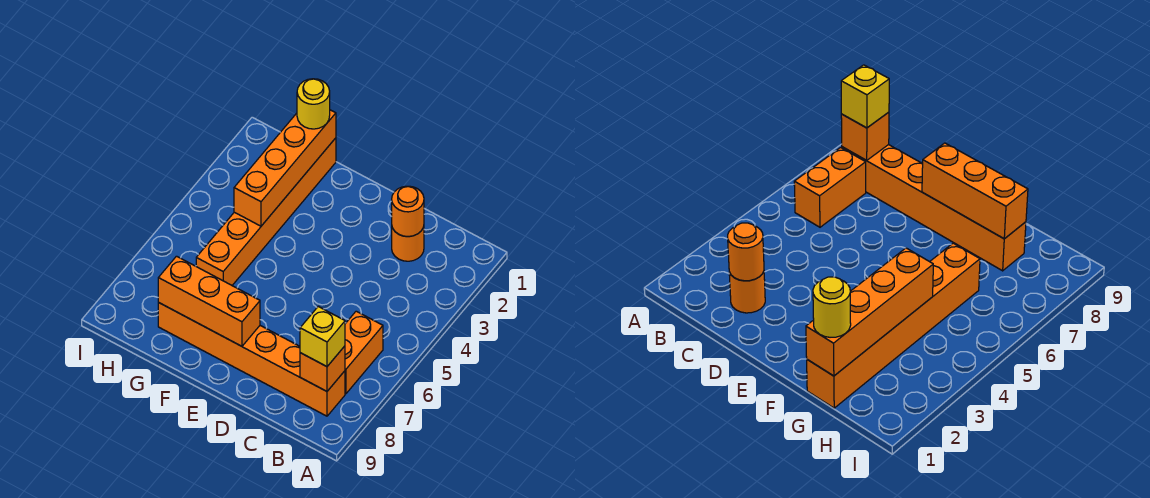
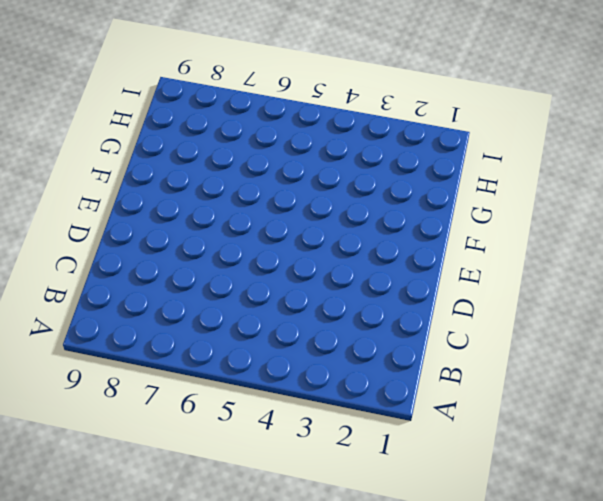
none -> orange 1x2 brick [345,311,383,394]
none -> orange 1x6 brick [158,302,345,416]

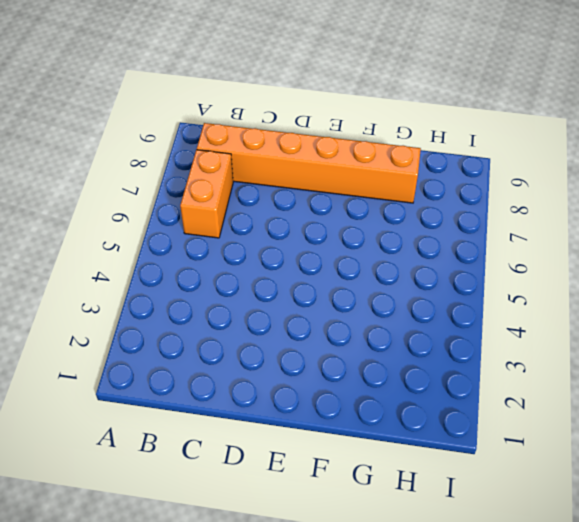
none -> orange 1x1 round brick [392,227,424,261]
none -> orange 1x6 brick [196,138,336,285]

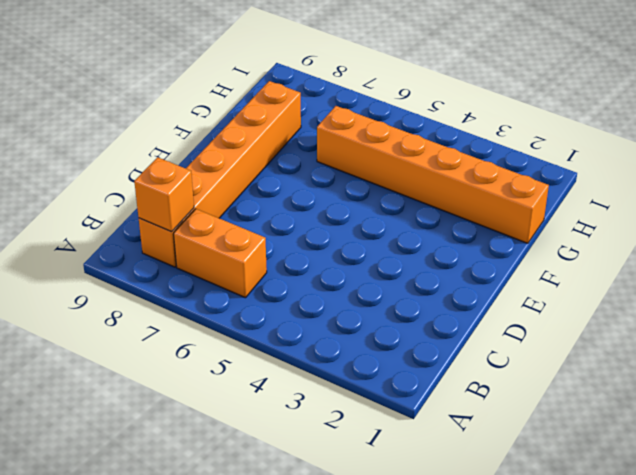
none -> orange 1x1 round brick [392,227,424,261]
none -> orange 1x1 round brick [392,186,424,237]

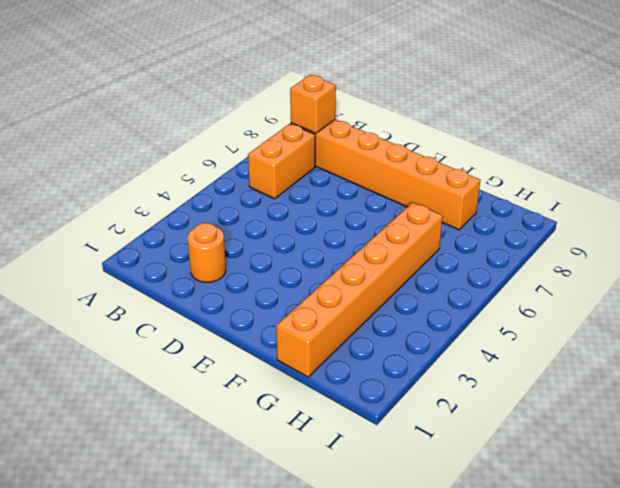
none -> orange 1x1 round brick [392,186,424,237]
none -> orange 1x3 brick [158,256,260,346]

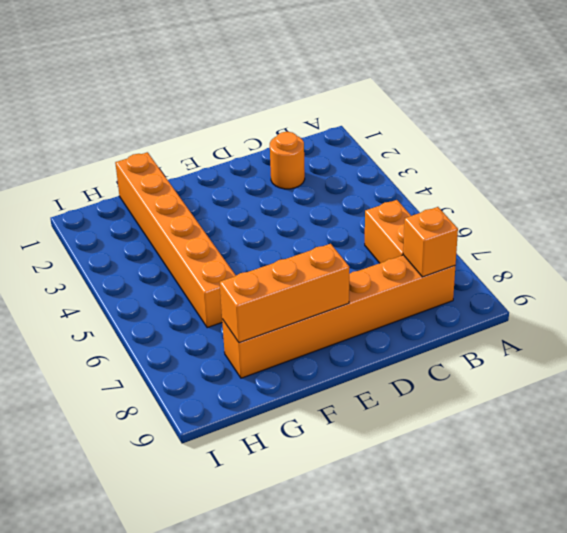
none -> orange 1x1 round brick [392,186,424,237]
none -> orange 1x4 brick [234,110,336,226]

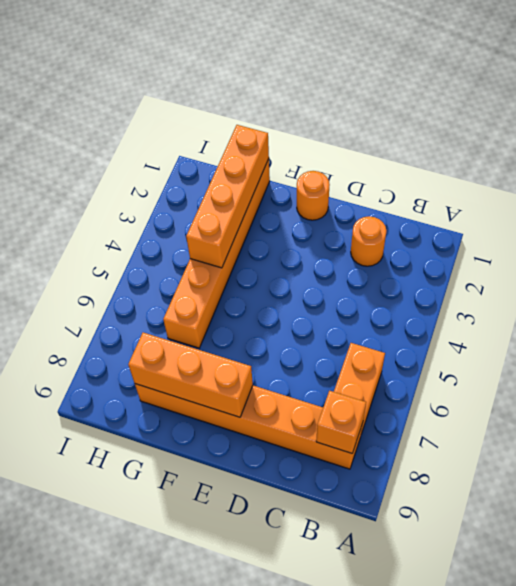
orange 1x1 round brick [297,171,330,220] -> orange 1x1 round brick moved to [392,186,424,237]
none -> yellow 1x1 brick [300,307,345,367]
none -> yellow 1x1 round brick [297,79,330,129]

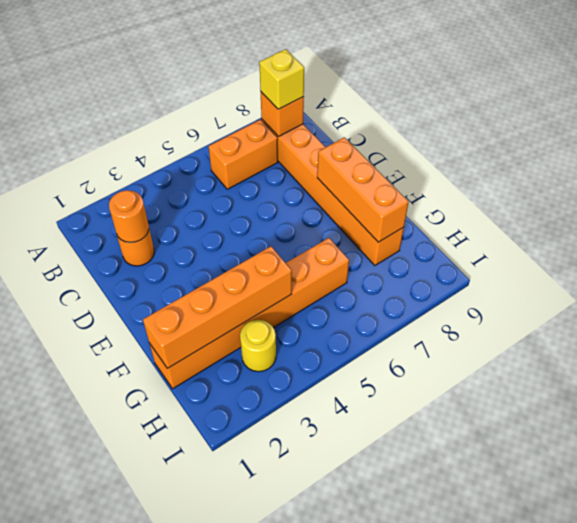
yellow 1x1 round brick [240,320,276,372] -> yellow 1x1 round brick moved to [297,79,330,129]

